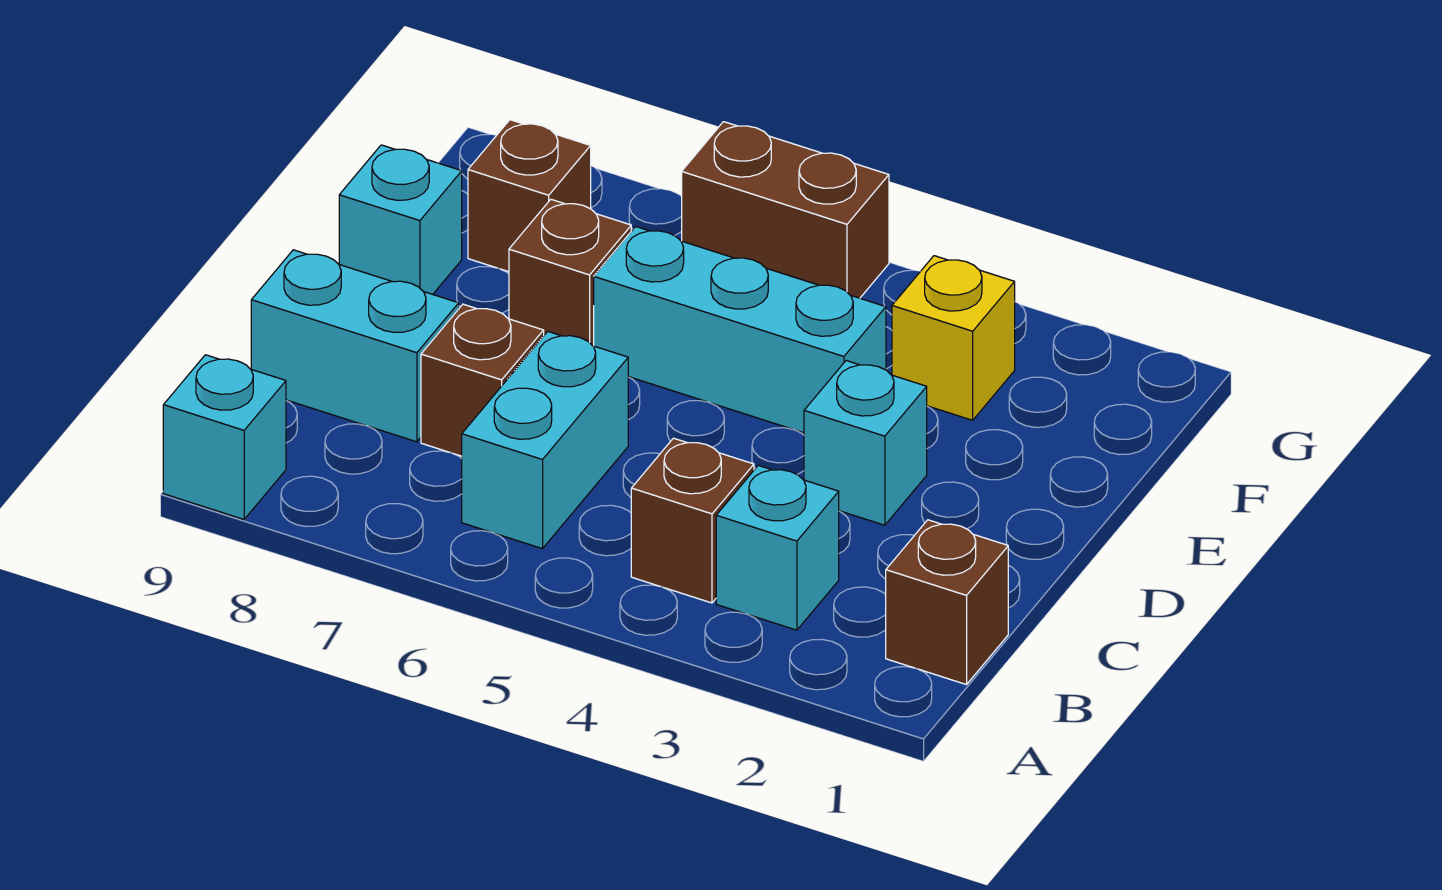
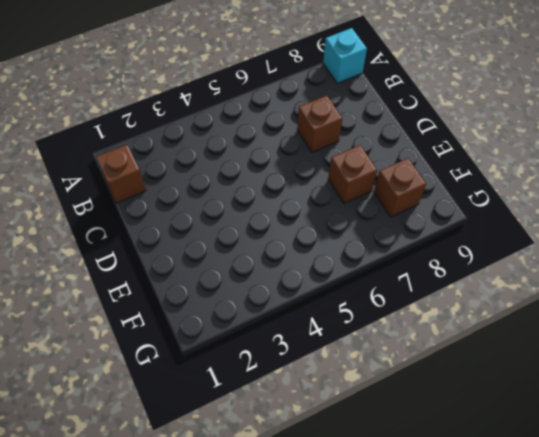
none -> cyan 1x1 brick [716,465,839,630]
none -> brown 1x1 brick [631,438,754,603]
none -> cyan 1x2 brick [462,332,628,549]

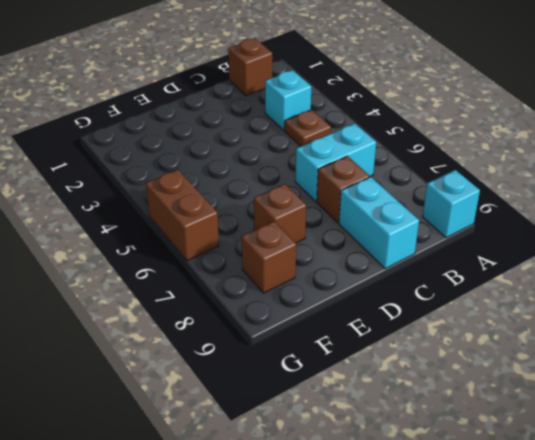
brown 1x1 plate [284,110,331,146] -> brown 1x1 brick [631,438,754,603]
none -> cyan 1x1 brick [804,361,927,525]
none -> cyan 1x3 brick [594,227,886,433]
none -> cyan 1x1 brick [339,145,462,294]

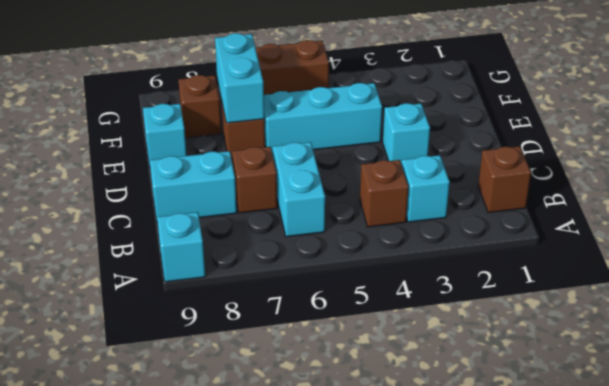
cyan 1x2 brick [215,33,264,123] -> none
none -> yellow 1x1 brick [892,256,1015,420]

